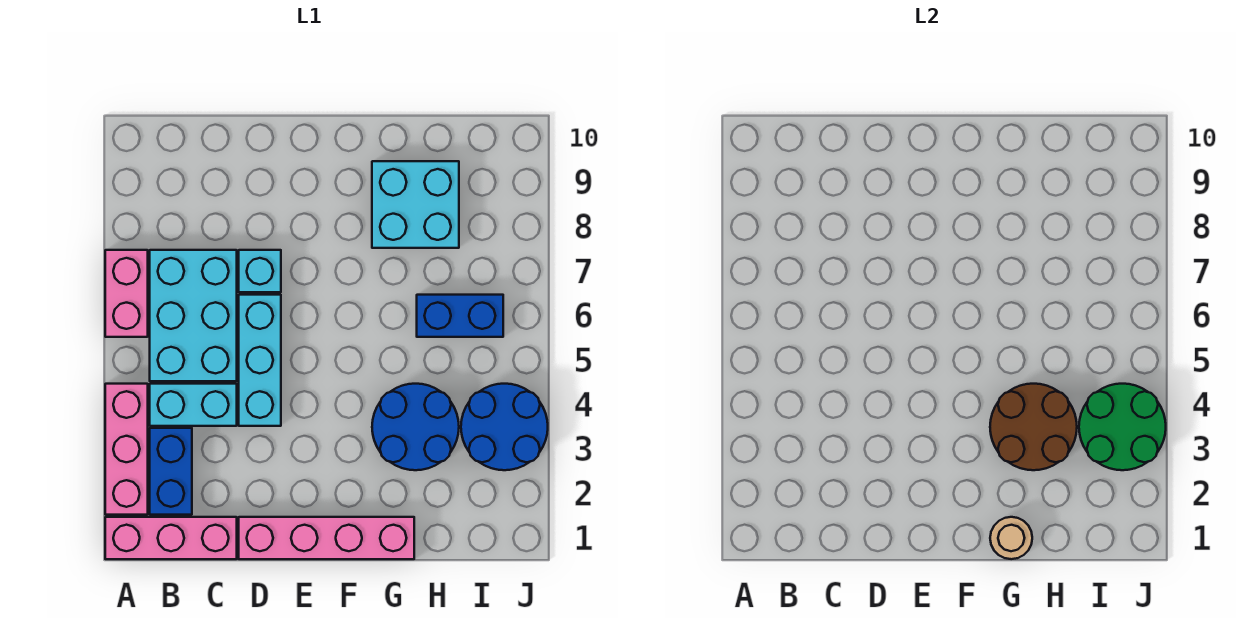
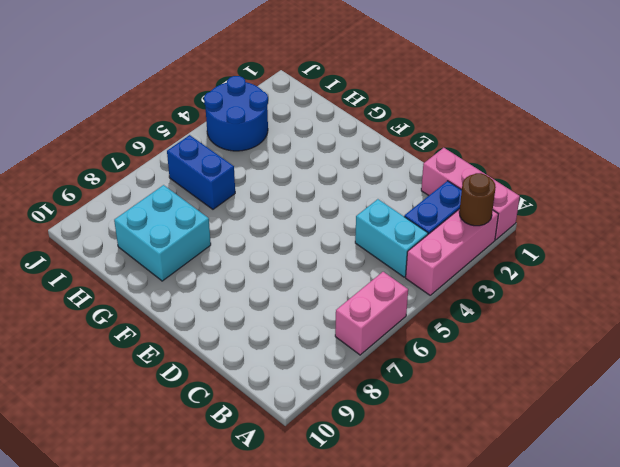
brown 1x1 round brick [459,173,496,226] -> none
none -> cyan 2x3 brick [150,250,237,381]
none -> pink 1x4 brick [239,517,414,559]
none -> cyan 1x3 brick [239,295,281,426]

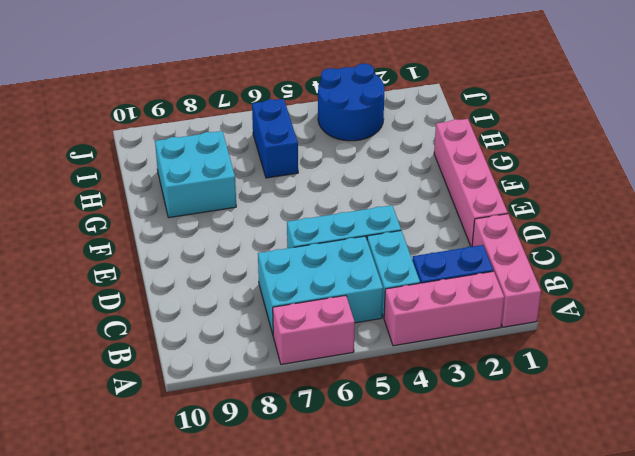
none -> cyan 1x1 brick [239,250,281,292]
none -> blue 2x2 round brick [372,384,459,470]
none -> tan 1x1 round brick [990,517,1032,559]

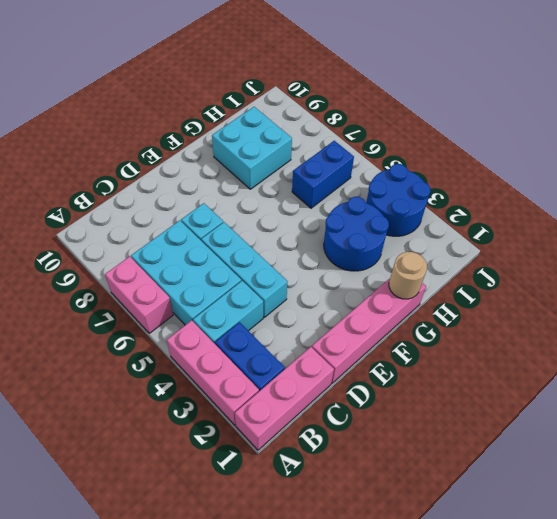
none -> brown 2x2 round brick [990,384,1077,470]
none -> green 2x2 round brick [1079,384,1166,470]

